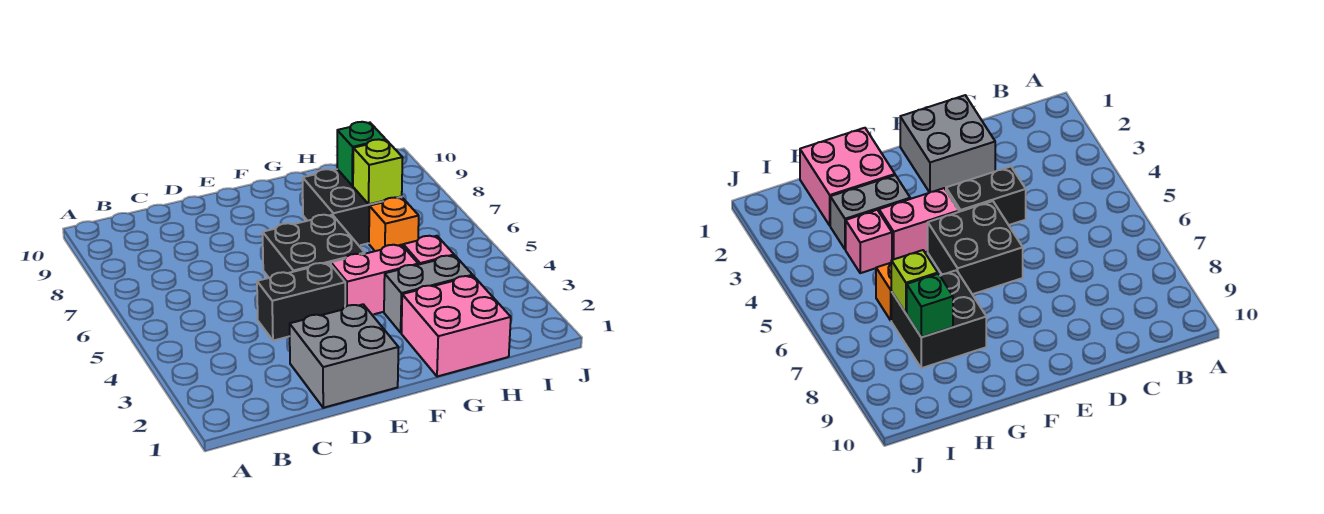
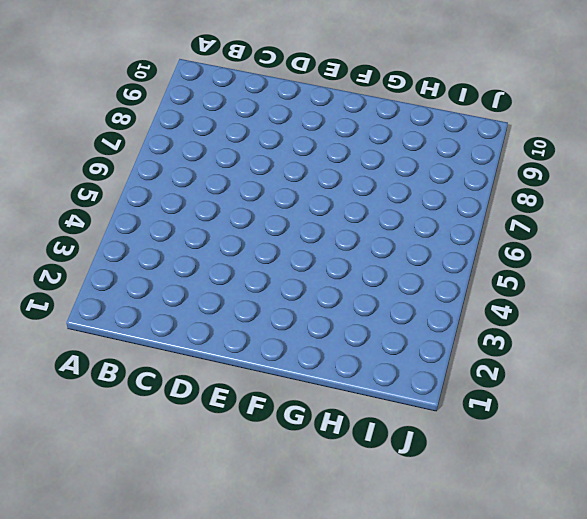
none -> grey 2x2 brick [289,304,398,408]
none -> black 1x2 brick [257,263,345,341]

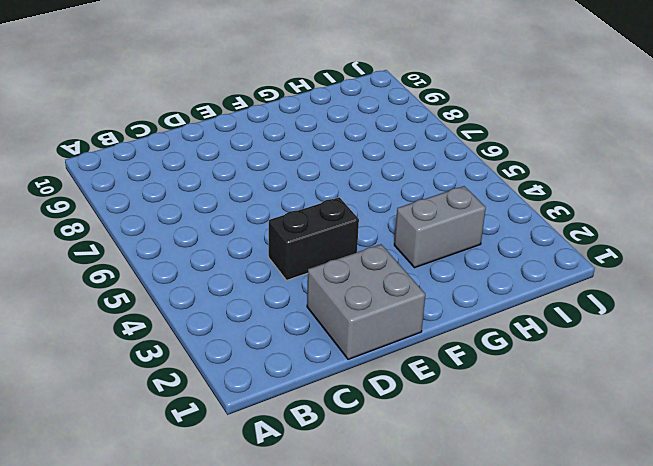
none -> black 2x2 brick [263,215,365,278]
none -> pink 1x2 brick [331,245,418,315]

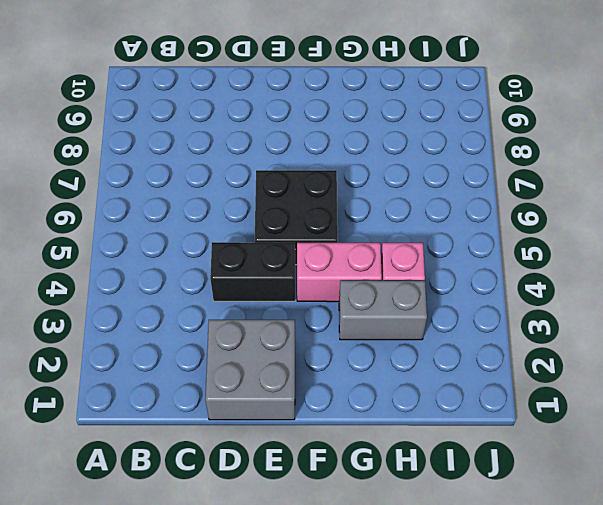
none -> pink 2x2 brick [401,276,511,377]
none -> black 2x2 brick [303,169,402,245]

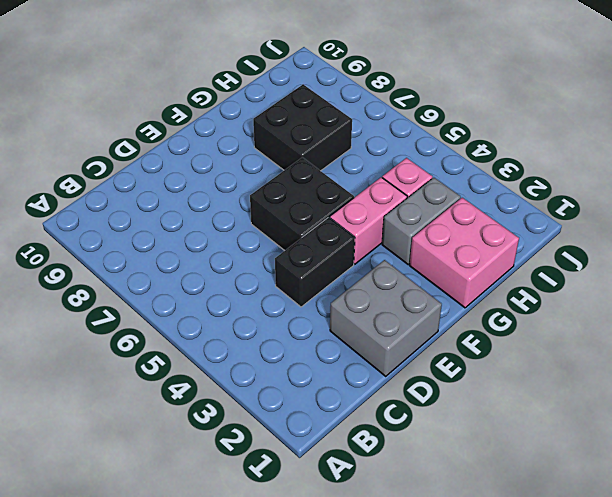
none -> orange 1x1 brick [369,198,419,251]
none -> lime 1x1 brick [353,139,403,204]

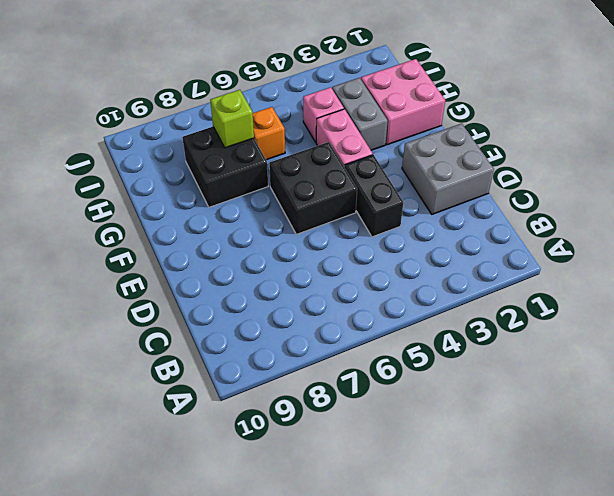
none -> green 1x1 brick [337,122,386,186]

